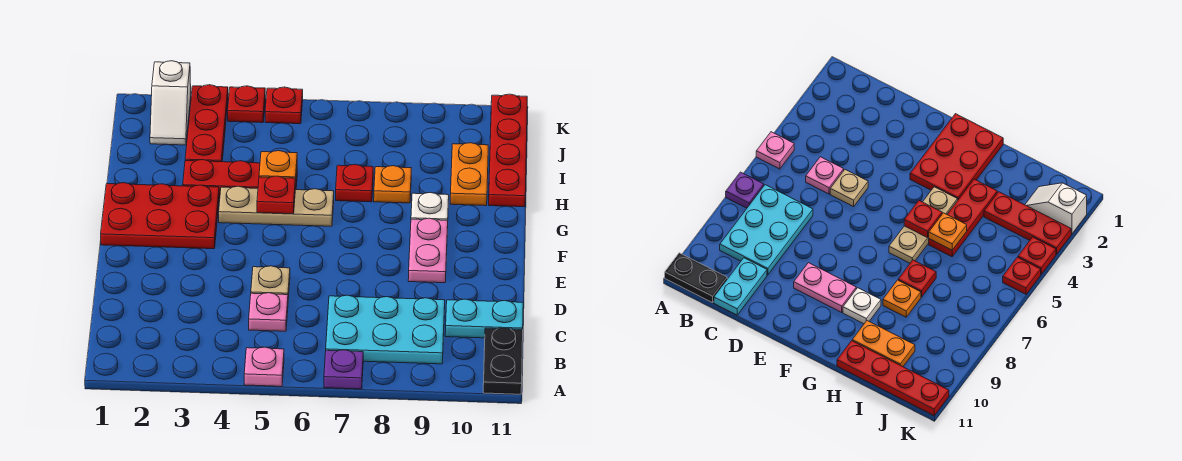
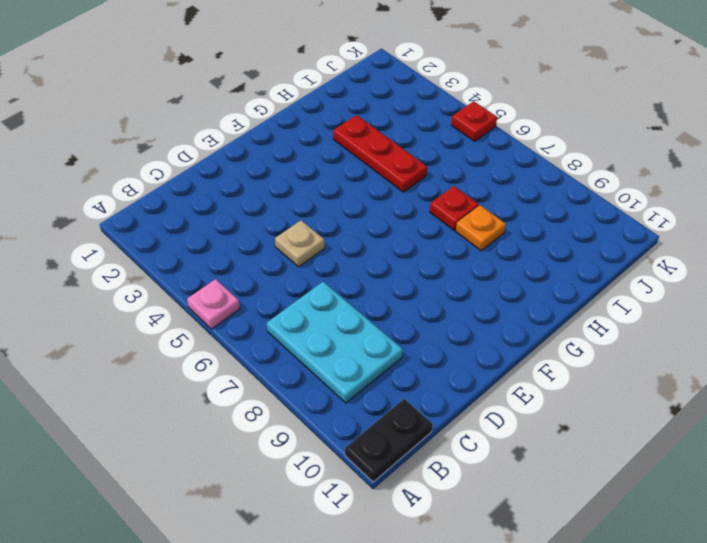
none -> purple 1x1 plate [324,350,363,389]
none -> pink 1x1 plate [249,293,288,331]
none -> cyan 1x2 plate [445,299,523,338]

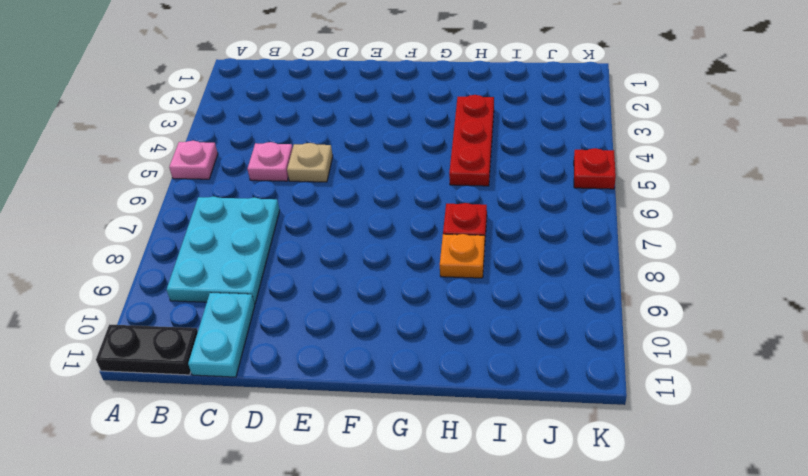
none -> purple 1x1 plate [324,350,363,389]
none -> pink 1x2 plate [408,218,448,283]
none -> red 2x3 plate [101,183,219,249]

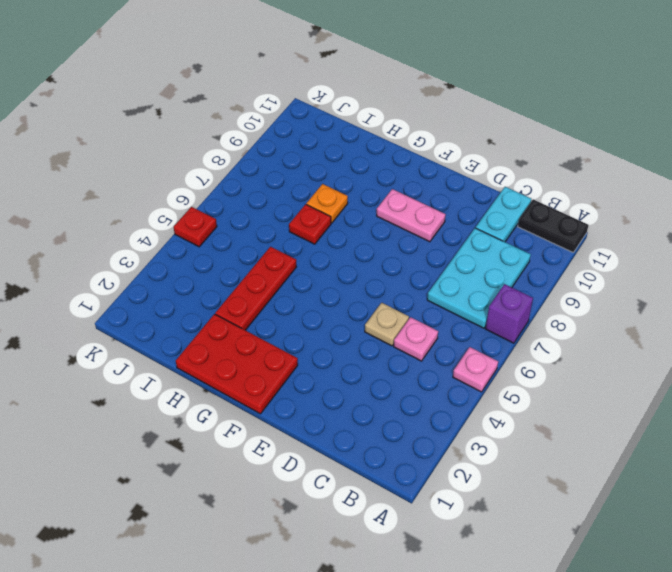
purple 1x1 brick [486,284,533,343] -> purple 1x1 plate [324,350,363,389]
red 2x3 plate [176,314,298,414] -> red 2x3 plate turned to [101,183,219,249]
none -> tan 1x3 plate [219,186,334,226]
none -> white 1x1 plate [411,193,449,220]
none -> orange 1x2 plate [450,143,488,206]

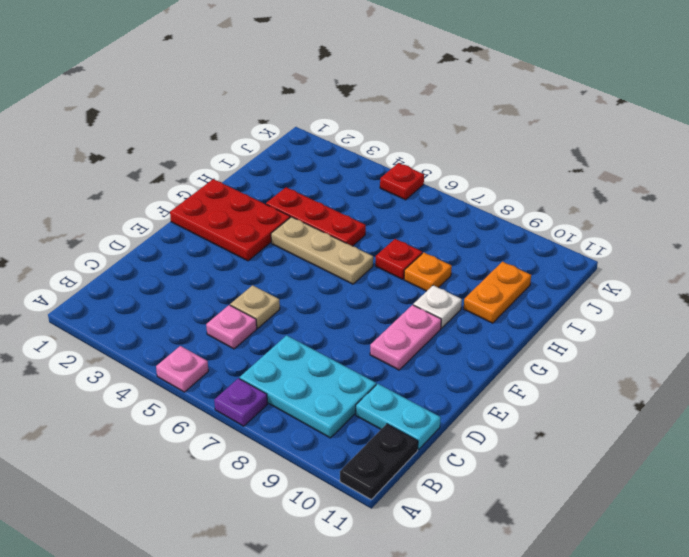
none -> red 1x4 plate [489,94,527,207]
none -> red 1x3 plate [185,85,228,162]
none -> white 1x2 slope [150,61,191,145]

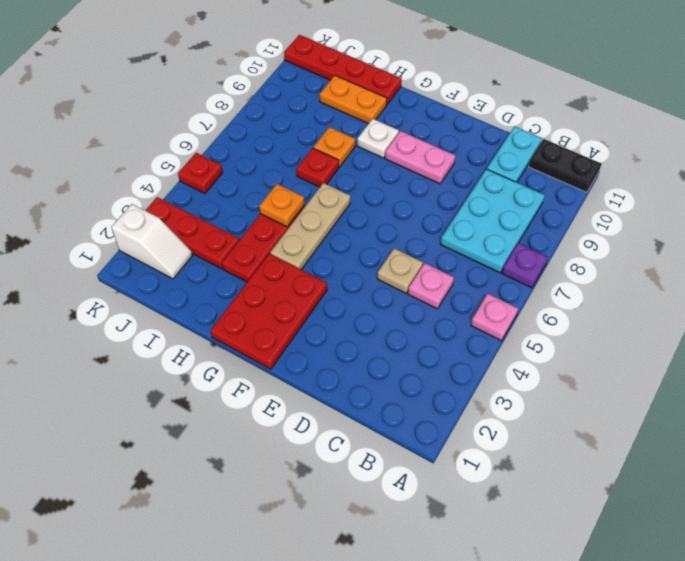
none -> red 1x1 plate [228,86,265,123]
none -> red 1x1 plate [257,176,296,214]

